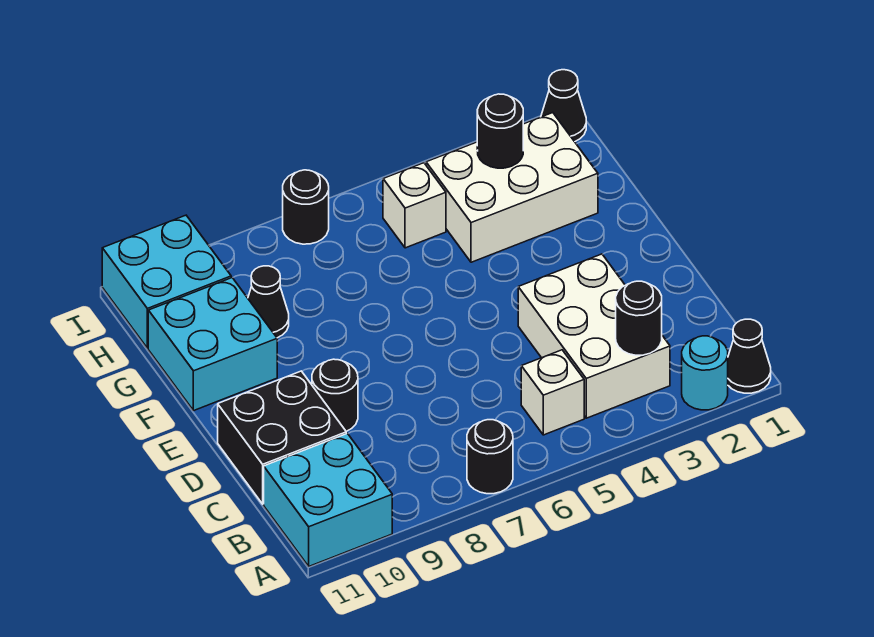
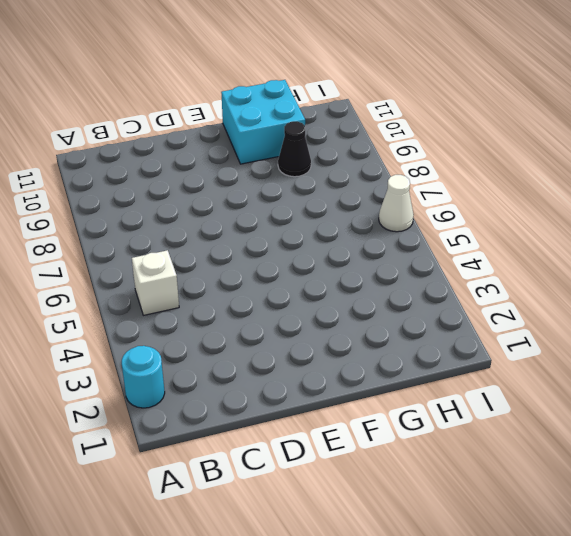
white 1x1 cone [379,175,414,232] -> none
none -> black 1x1 cone [728,319,771,393]
none -> black 1x1 round brick [467,420,513,494]
none -> cyan 2x2 brick [264,433,392,566]

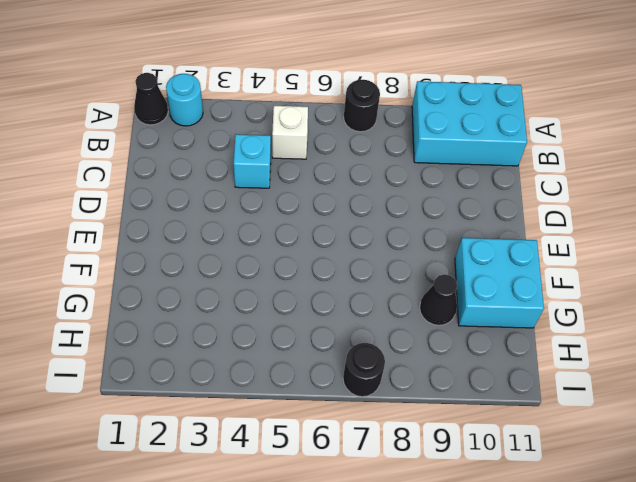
cyan 2x3 brick [412,81,527,166] -> cyan 2x2 brick [264,433,392,566]
cyan 1x1 brick [234,134,271,188] -> white 2x3 brick [518,254,670,418]
none -> black 2x2 brick [218,371,346,504]
none -> black 1x1 round brick [312,359,358,431]
none -> white 2x3 brick [426,113,598,262]

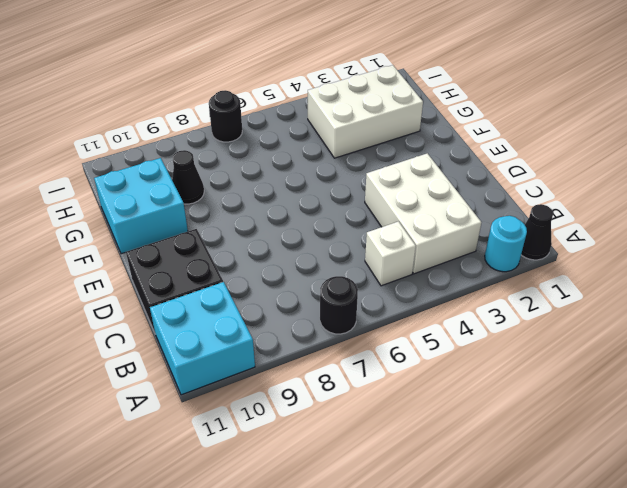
none -> black 1x1 round brick [312,359,358,431]
none -> white 1x1 brick [383,163,446,248]
none -> cyan 2x2 brick [102,215,231,348]

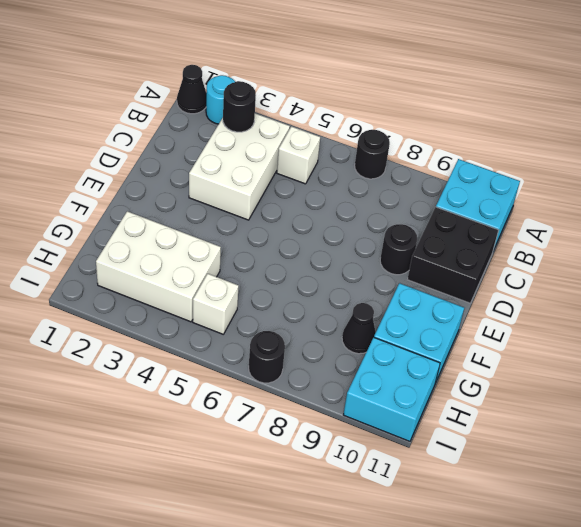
none -> black 1x1 cone [541,70,586,142]
none -> black 1x1 round brick [477,94,523,168]

